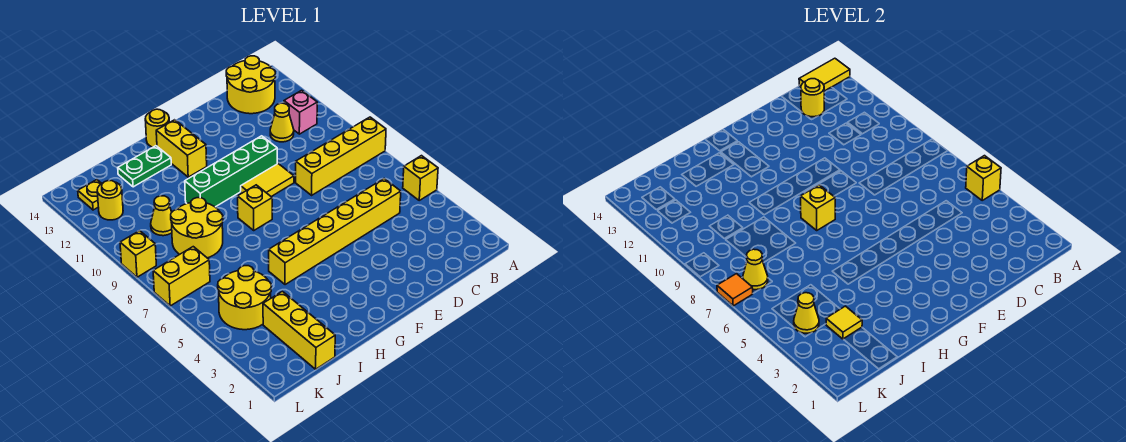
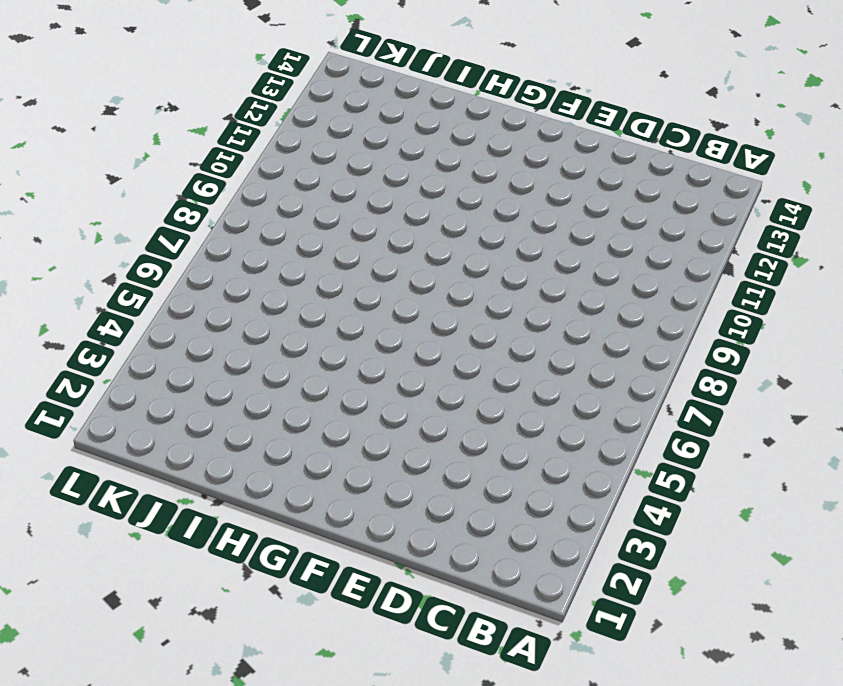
none -> yellow 1x1 brick [403,156,438,200]
none -> yellow 1x4 brick [296,117,386,195]
none -> pink 1x1 brick [284,90,317,134]

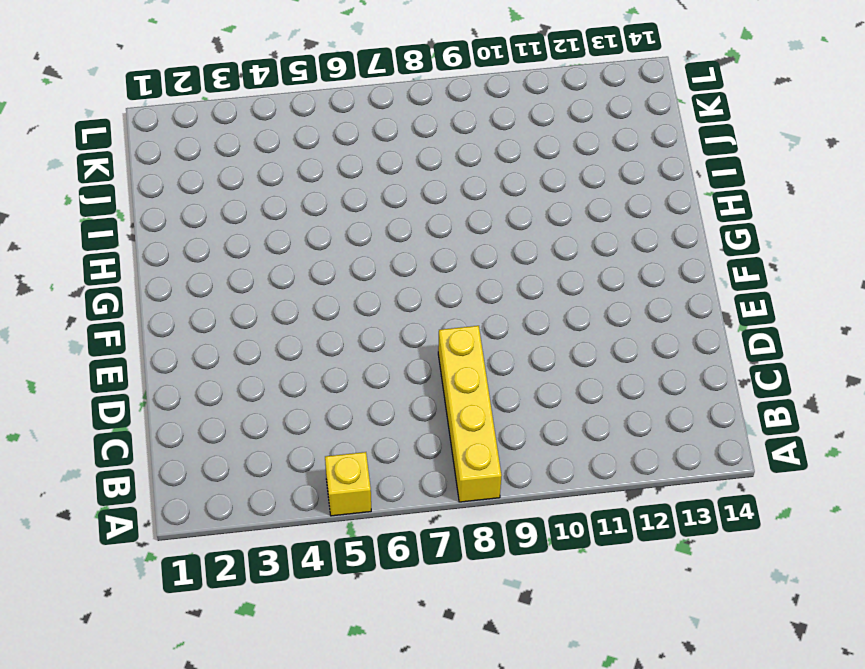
none -> pink 1x1 brick [284,90,317,134]
none -> yellow 2x2 round brick [226,56,275,114]
none -> yellow 1x6 brick [269,179,401,285]

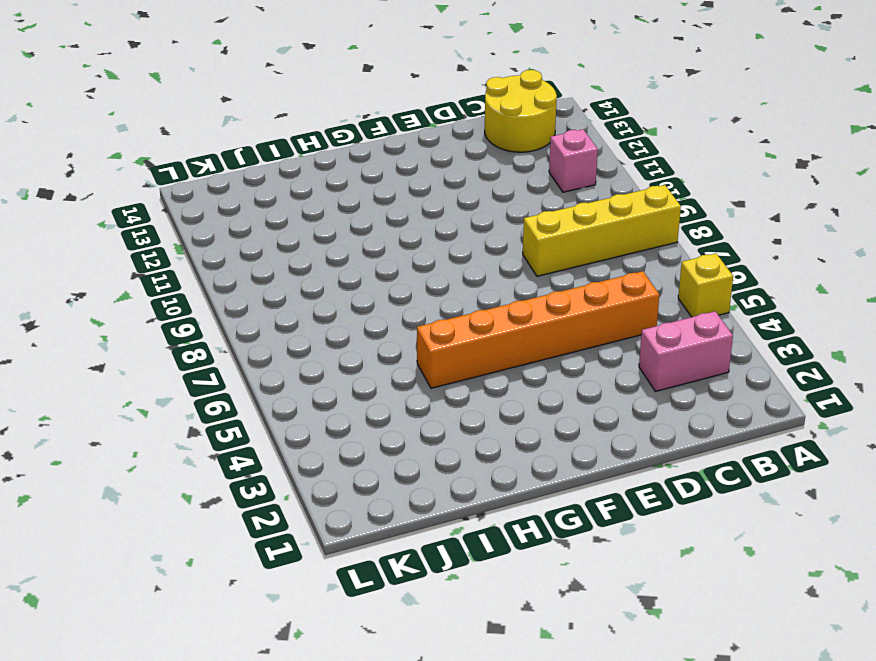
pink 1x2 brick [639,311,733,391] -> none
orange 1x6 brick [417,271,659,388] -> yellow 1x6 brick [269,179,401,285]
none -> yellow 1x1 cone [270,103,294,142]
none -> yellow 1x2 tile [241,164,294,197]
none -> green 1x4 brick [185,136,277,207]

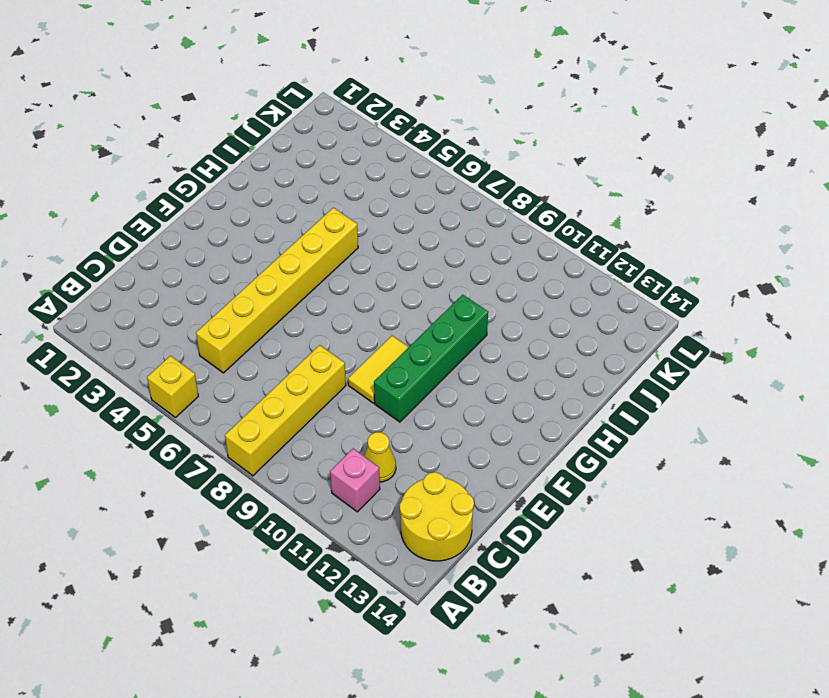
none -> yellow 1x1 brick [238,185,272,230]
none -> yellow 1x2 brick [156,120,207,177]
none -> yellow 1x1 round brick [145,109,169,147]

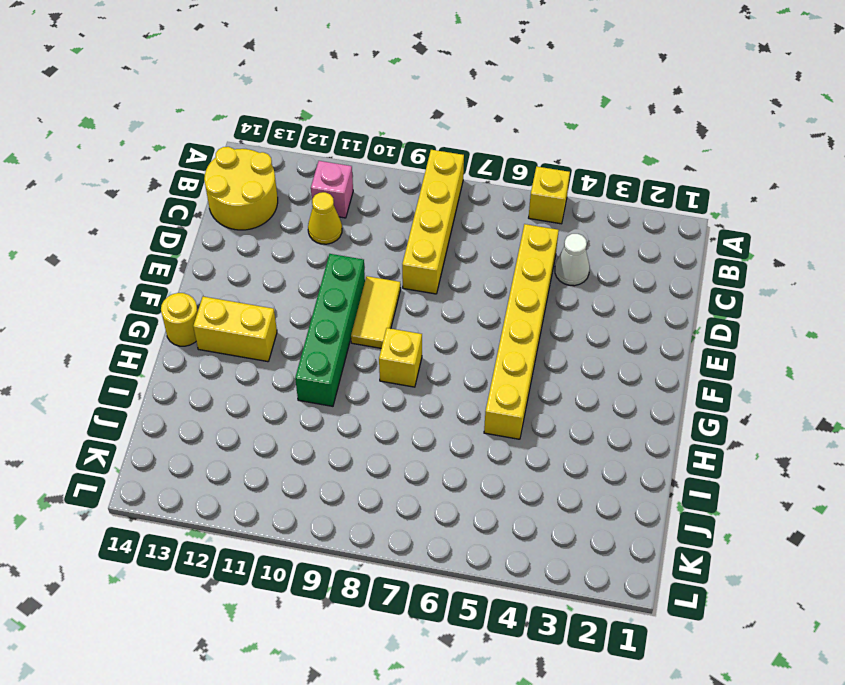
white 1x1 cone [555,234,590,286] -> none
none -> green 1x2 plate [118,146,171,187]
none -> yellow 2x2 round brick [171,198,223,258]
none -> yellow 1x3 brick [263,291,335,369]

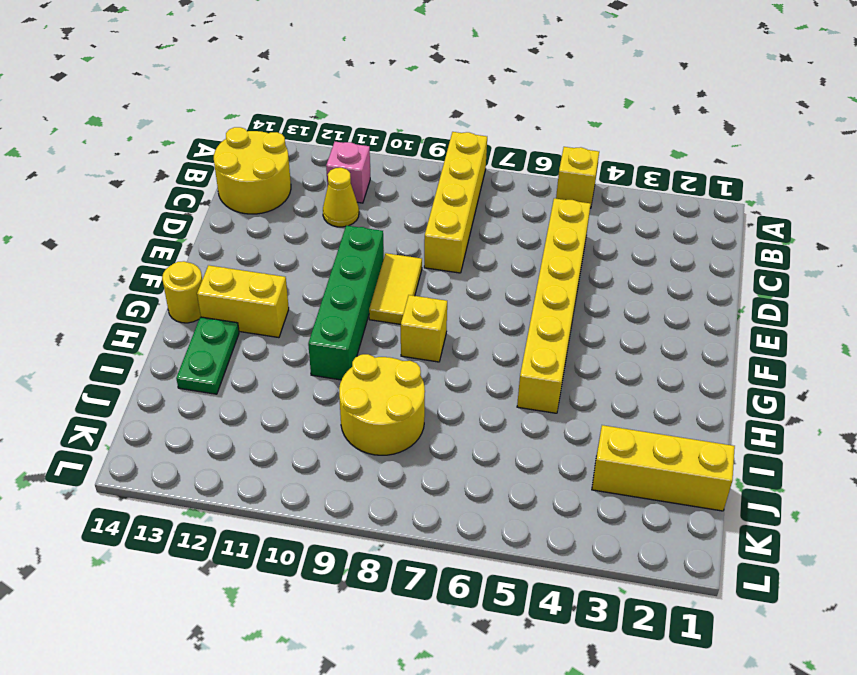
none -> yellow 2x2 round brick [218,266,271,330]
none -> yellow 1x1 cone [151,196,172,236]
none -> yellow 1x2 brick [153,247,210,306]

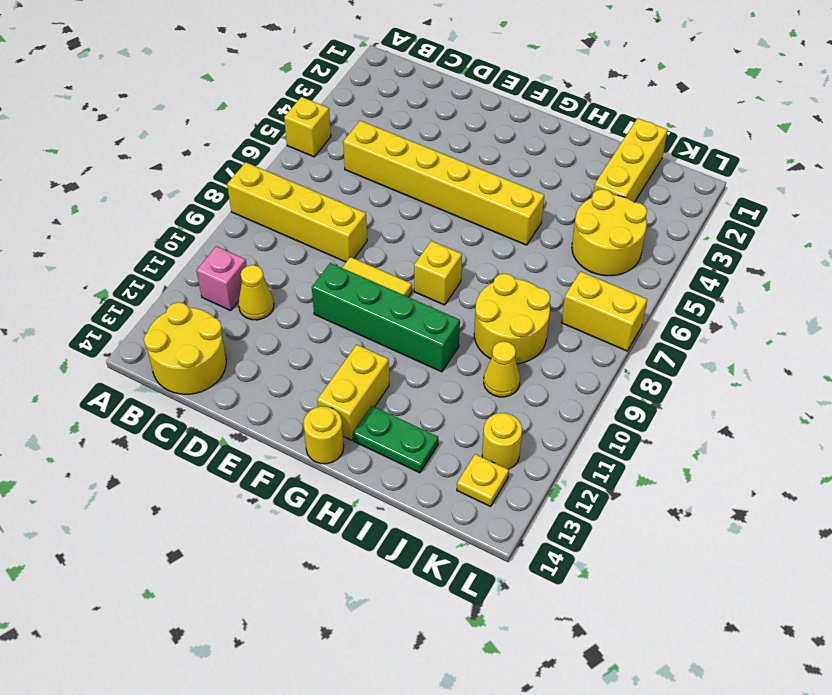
none -> yellow 1x1 brick [120,231,156,277]
none -> yellow 1x1 brick [966,156,1001,200]
none -> yellow 1x2 tile [799,58,850,91]

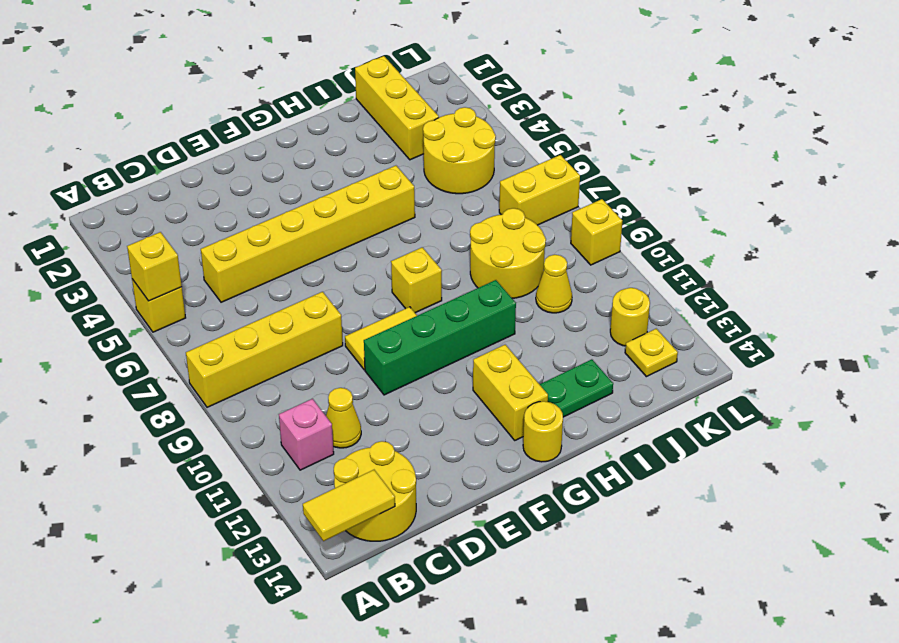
none -> yellow 1x1 round brick [801,79,824,117]
none -> yellow 1x1 brick [801,185,835,230]
none -> yellow 1x1 tile [826,306,862,339]

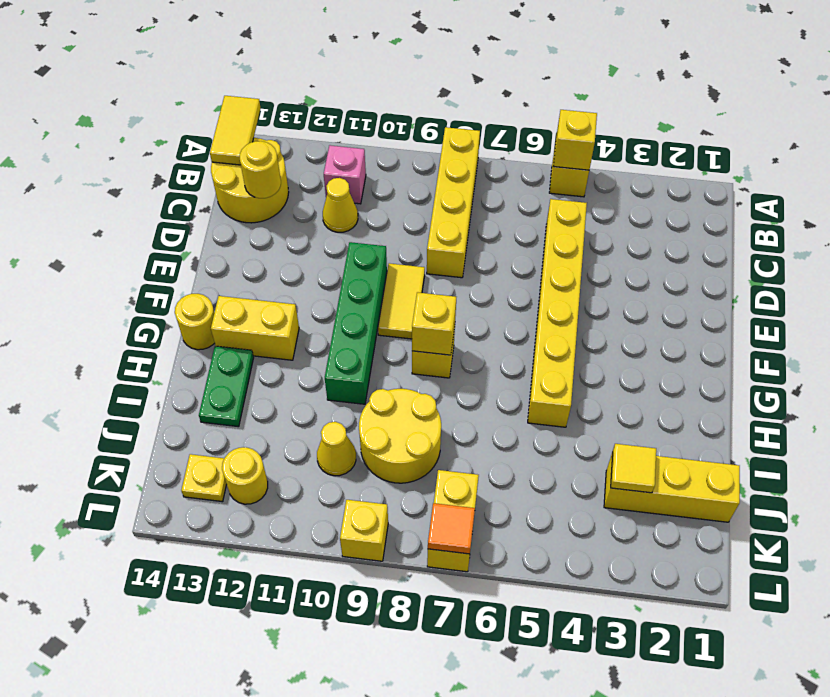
none -> yellow 2x2 round brick [218,266,271,330]
none -> yellow 1x1 cone [794,293,819,333]
none -> yellow 1x1 cone [743,249,768,290]

